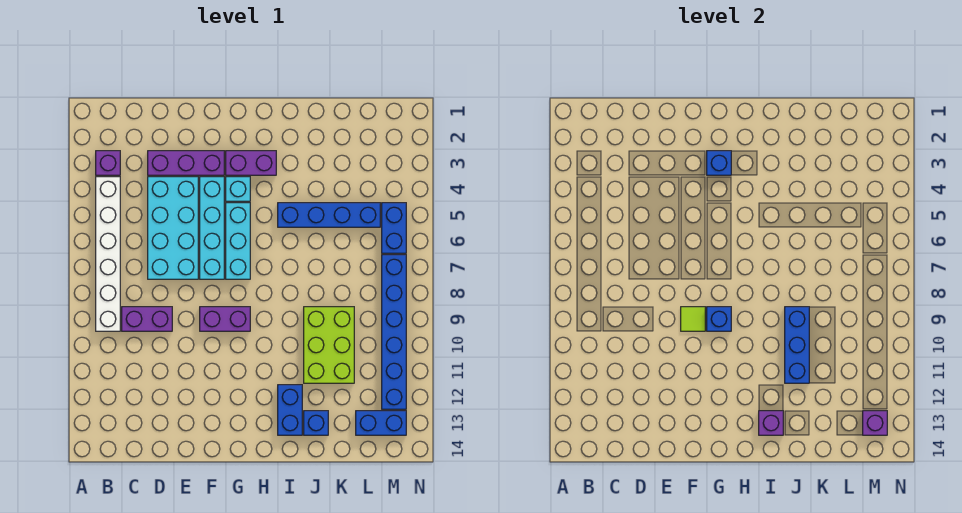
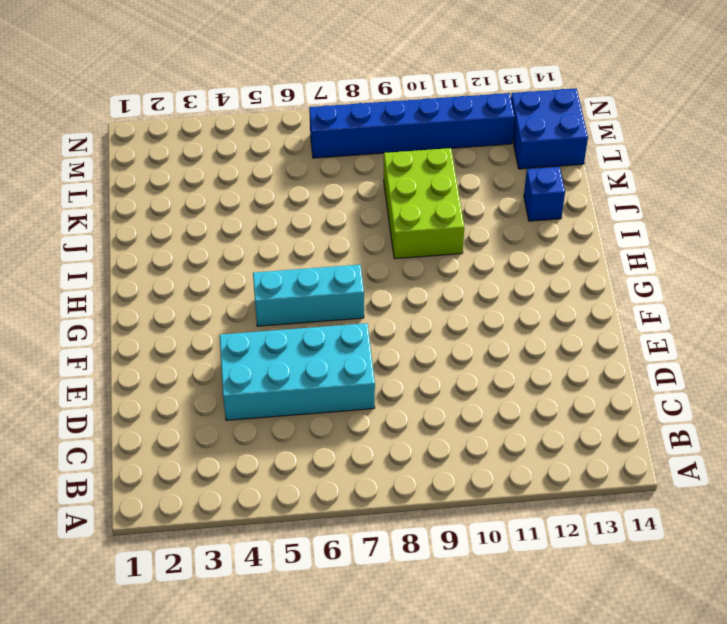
lime 2x3 brick [384,148,464,259] -> lime 2x3 brick turned to [304,307,354,383]
blue 2x2 brick [511,88,588,169] -> blue 1x2 brick [356,411,406,435]
none -> purple 1x1 brick [96,151,120,175]
none -> white 1x6 brick [96,177,120,331]
none -> purple 1x2 brick [122,307,172,331]

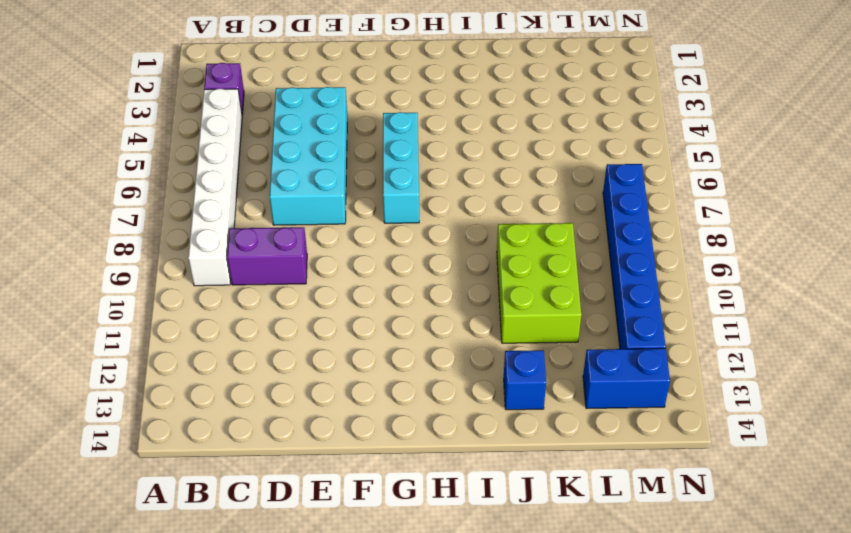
none -> purple 1x3 brick [148,151,224,175]
none -> cyan 1x4 brick [200,177,224,279]
none -> purple 1x2 brick [200,307,250,331]

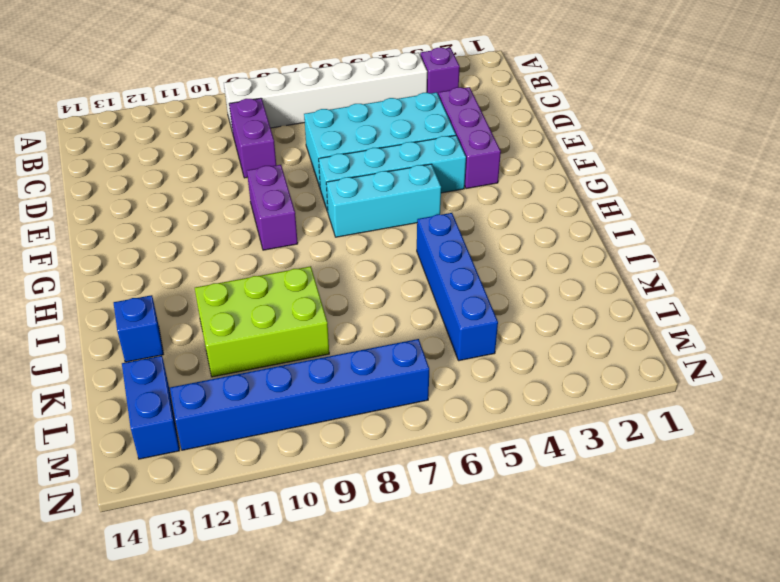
none -> purple 1x2 brick [226,151,276,175]
none -> cyan 1x1 brick [226,177,250,201]
none -> blue 1x2 brick [278,385,302,435]

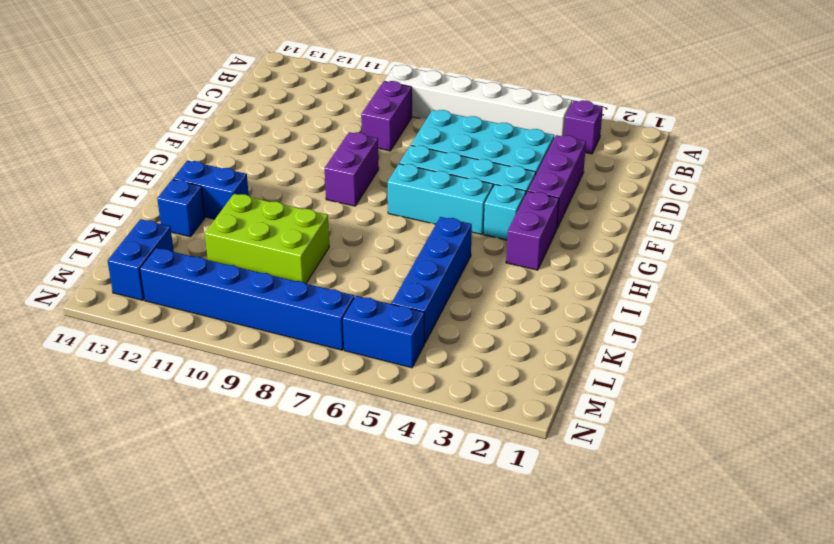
none -> lime 1x1 tile [681,307,705,331]
none -> blue 1x1 brick [707,151,731,175]
none -> blue 1x1 brick [707,307,731,331]

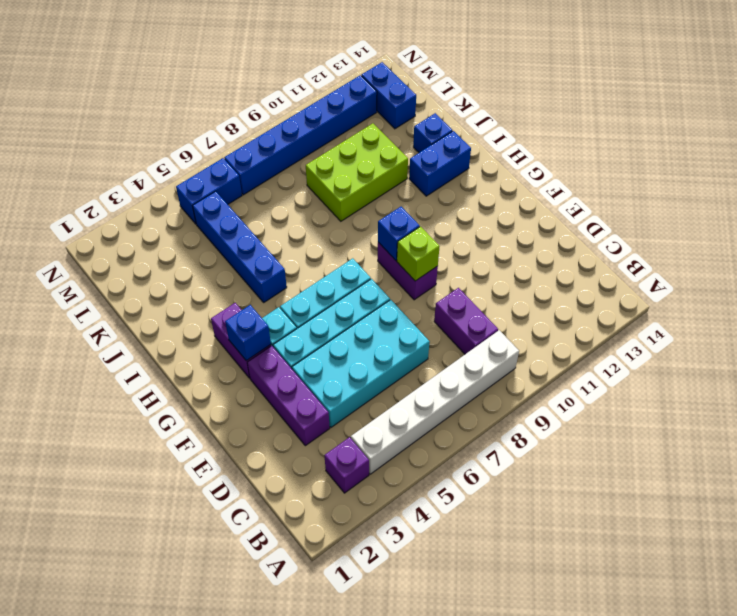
lime 1x1 brick [397,227,440,281] -> lime 1x1 tile [681,307,705,331]
none -> purple 1x1 brick [759,411,783,435]
none -> blue 1x3 brick [785,307,809,383]
none -> purple 1x1 brick [863,411,887,435]

